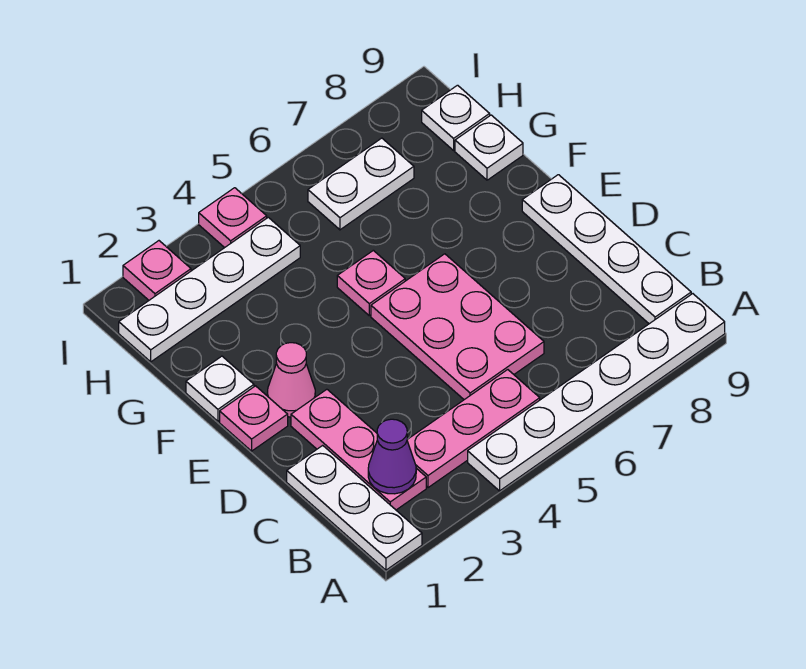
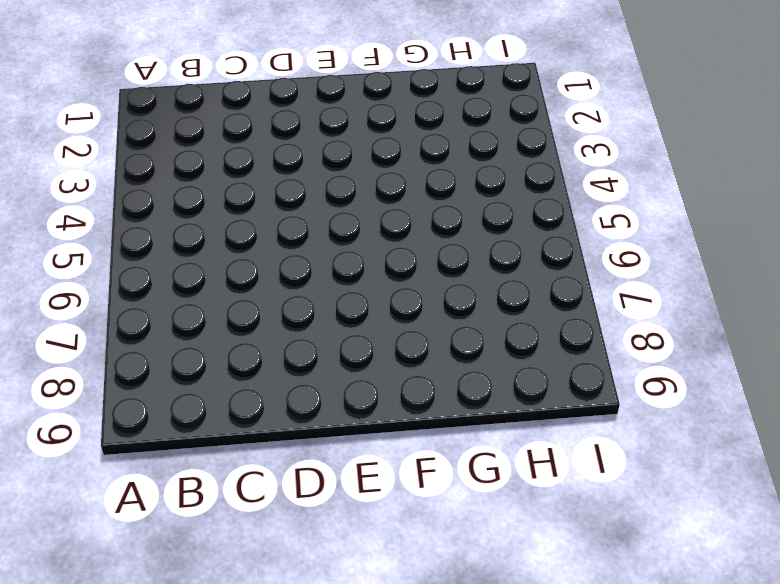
none -> white 1x3 plate [287,445,422,570]
none -> white 1x6 plate [468,294,725,491]
none -> pink 1x3 plate [291,389,426,510]

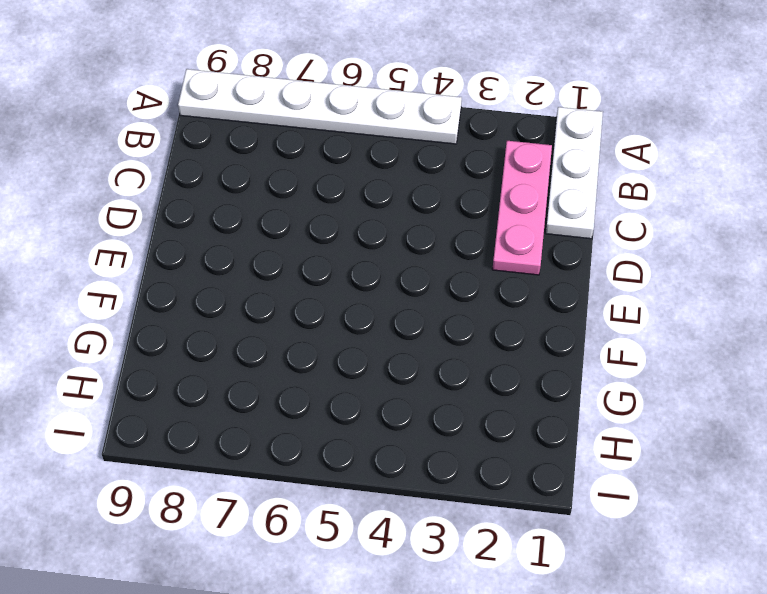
none -> pink 1x3 plate [407,370,540,488]
none -> white 1x4 plate [522,175,691,324]
none -> pink 2x3 plate [371,254,544,400]

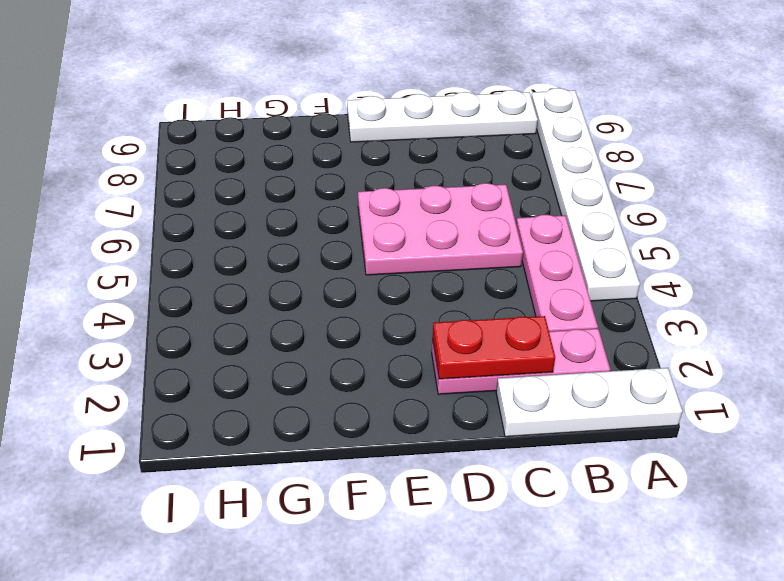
red 1x2 plate [433,316,555,379] -> none
none -> pink 1x1 plate [220,386,288,451]
none -> pink 1x1 cone [267,343,315,417]
none -> white 1x1 plate [186,356,254,421]

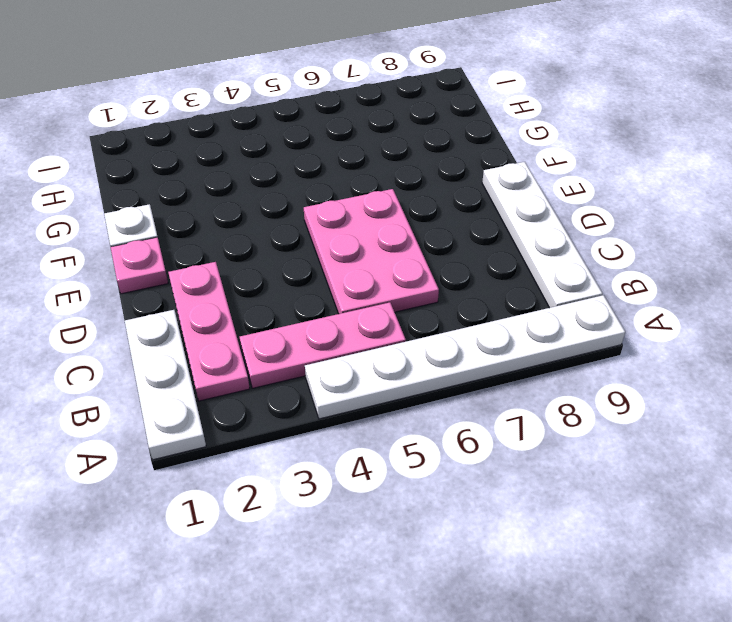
none -> pink 1x1 cone [267,343,315,417]
none -> pink 1x1 plate [337,250,405,316]
none -> white 1x1 plate [455,115,523,180]

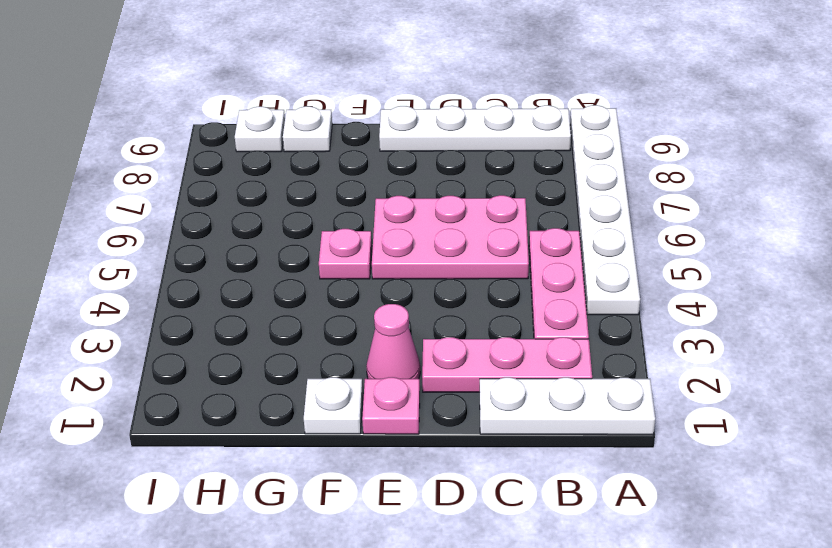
none -> white 1x4 plate [119,217,300,362]
none -> white 1x2 plate [308,138,414,230]
none -> pink 1x1 plate [123,241,191,300]

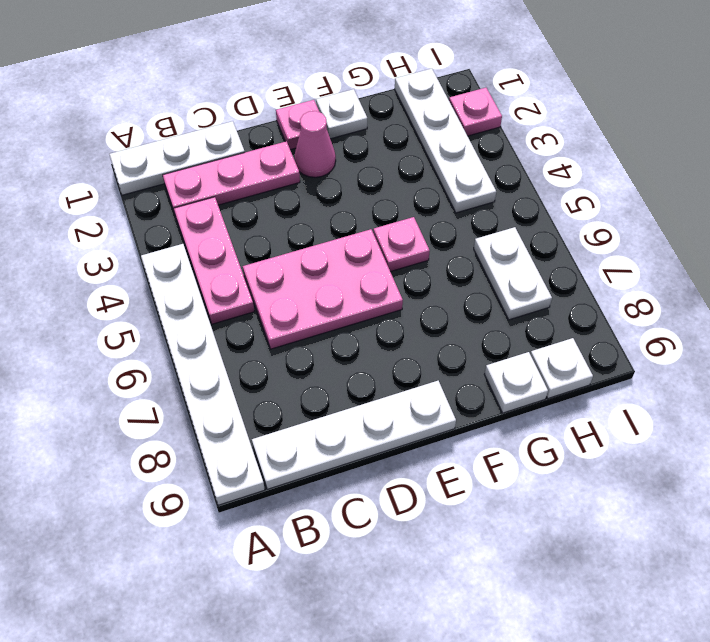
none -> pink 1x1 plate [199,188,267,248]
none -> purple 1x1 cone [368,419,416,494]

